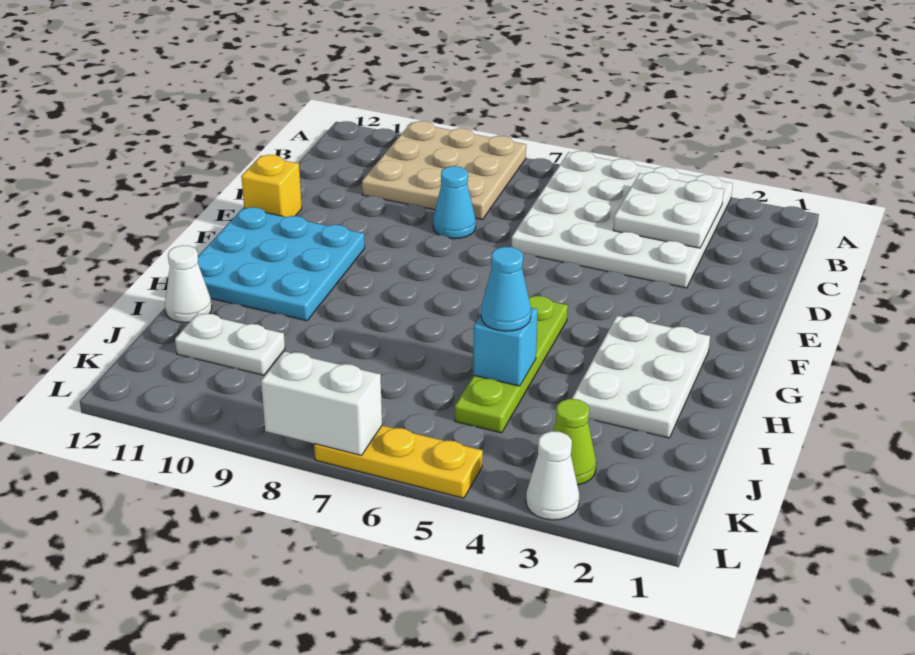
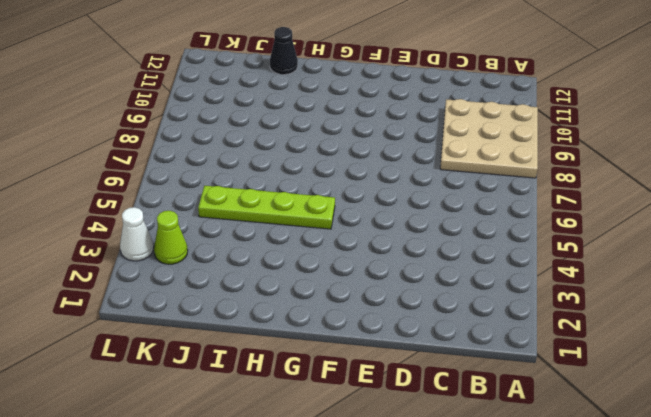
black 1x1 cone [270,27,298,75] -> white 1x1 cone [165,245,212,323]
none -> white 4x4 plate [512,151,733,288]
none -> cyan 1x1 cone [433,166,476,239]
none -> yellow 1x1 brick [241,155,302,217]

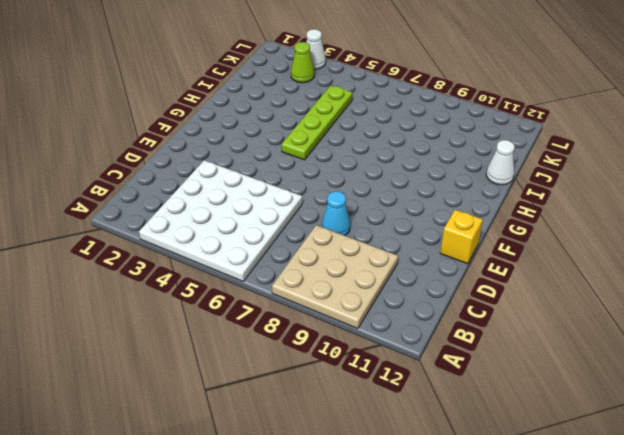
none -> cyan 3x3 plate [198,207,365,321]
none -> white 2x3 plate [572,316,710,438]
none -> white 1x2 plate [175,313,285,375]

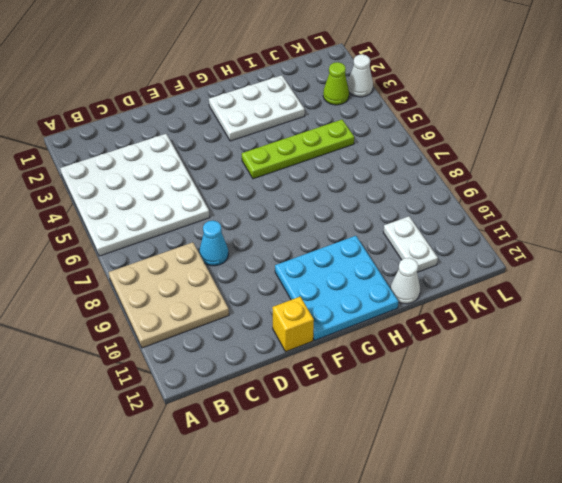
none -> yellow 1x3 plate [314,426,483,498]
none -> white 2x2 plate [613,172,724,248]
none -> cyan 1x1 brick [474,308,538,386]

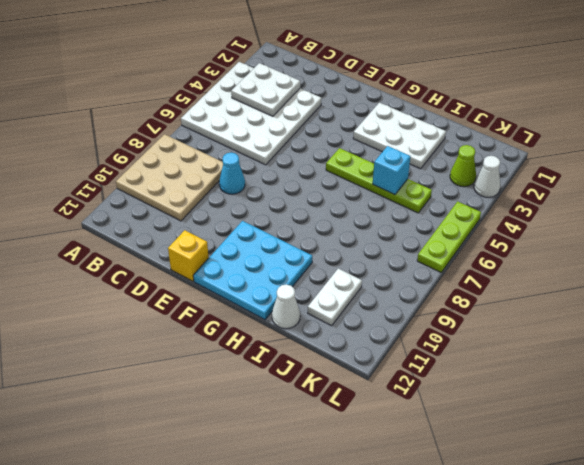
lime 1x3 plate [417,201,481,272] -> yellow 1x3 plate [314,426,483,498]
none -> white 1x2 brick [261,351,382,455]
none -> cyan 1x1 cone [481,247,531,331]

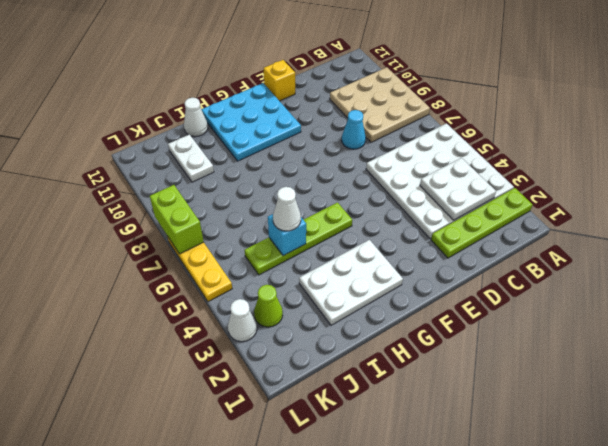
lime 1x4 plate [431,188,533,258] -> none
white 1x1 cone [273,187,301,231] -> cyan 1x1 cone [481,247,531,331]
lime 1x2 brick [150,185,204,254] -> white 1x2 brick [261,351,382,455]

